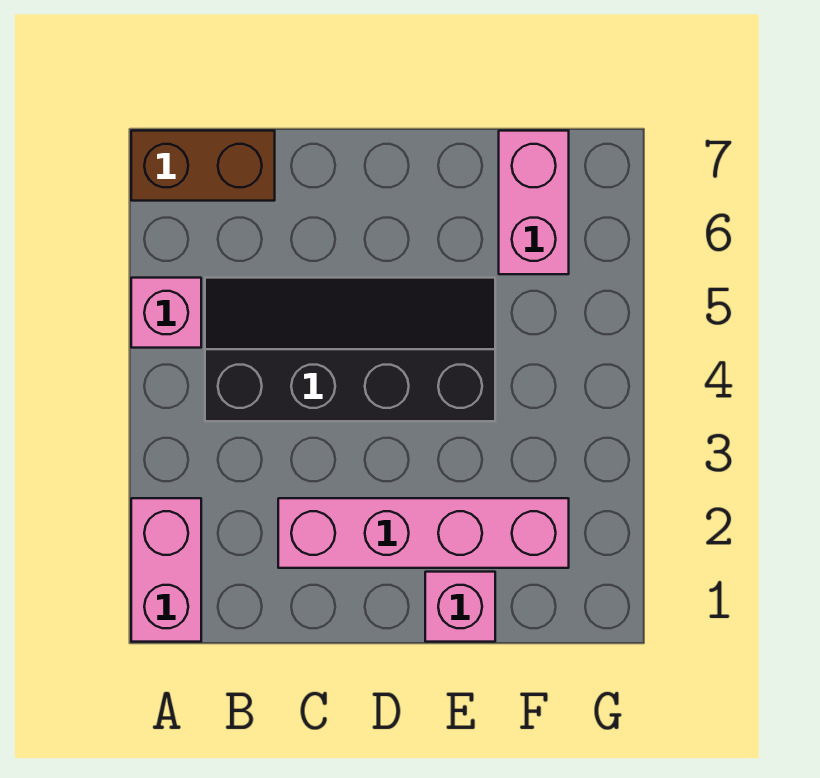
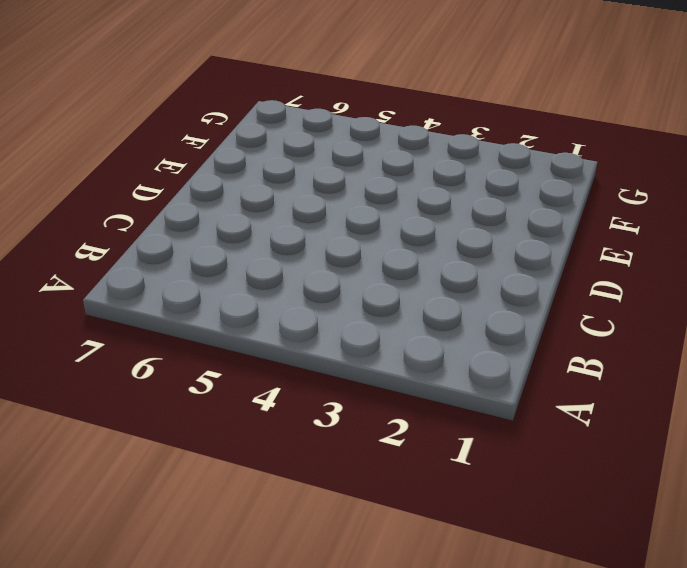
none -> pink 1x2 brick [131,498,201,642]
none -> pink 1x1 brick [131,278,201,348]

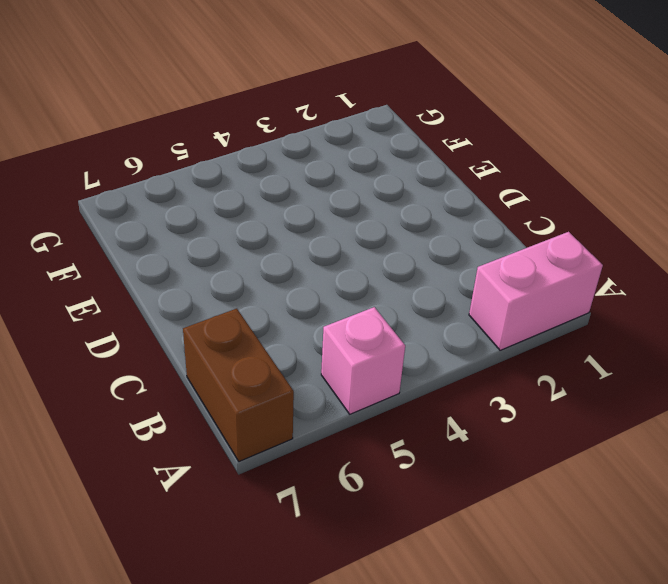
none -> black 2x4 slope [205,278,495,421]
none -> pink 1x4 brick [278,498,569,568]

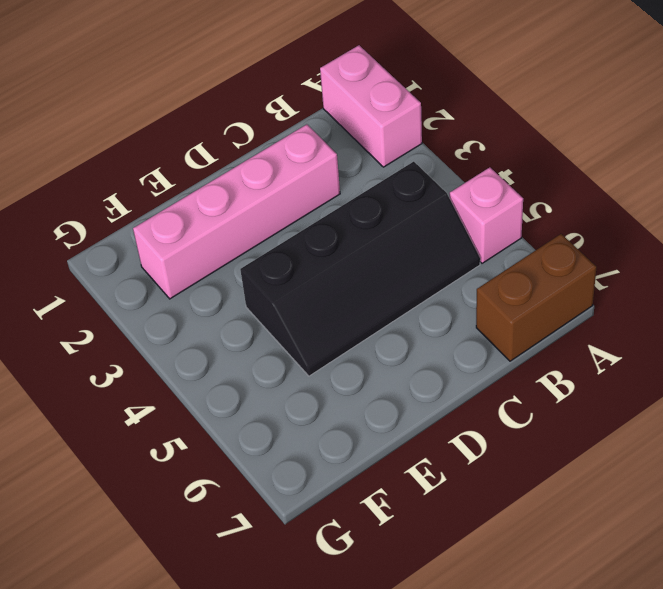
none -> pink 1x1 brick [425,572,495,642]
none -> pink 1x2 brick [499,131,569,274]

